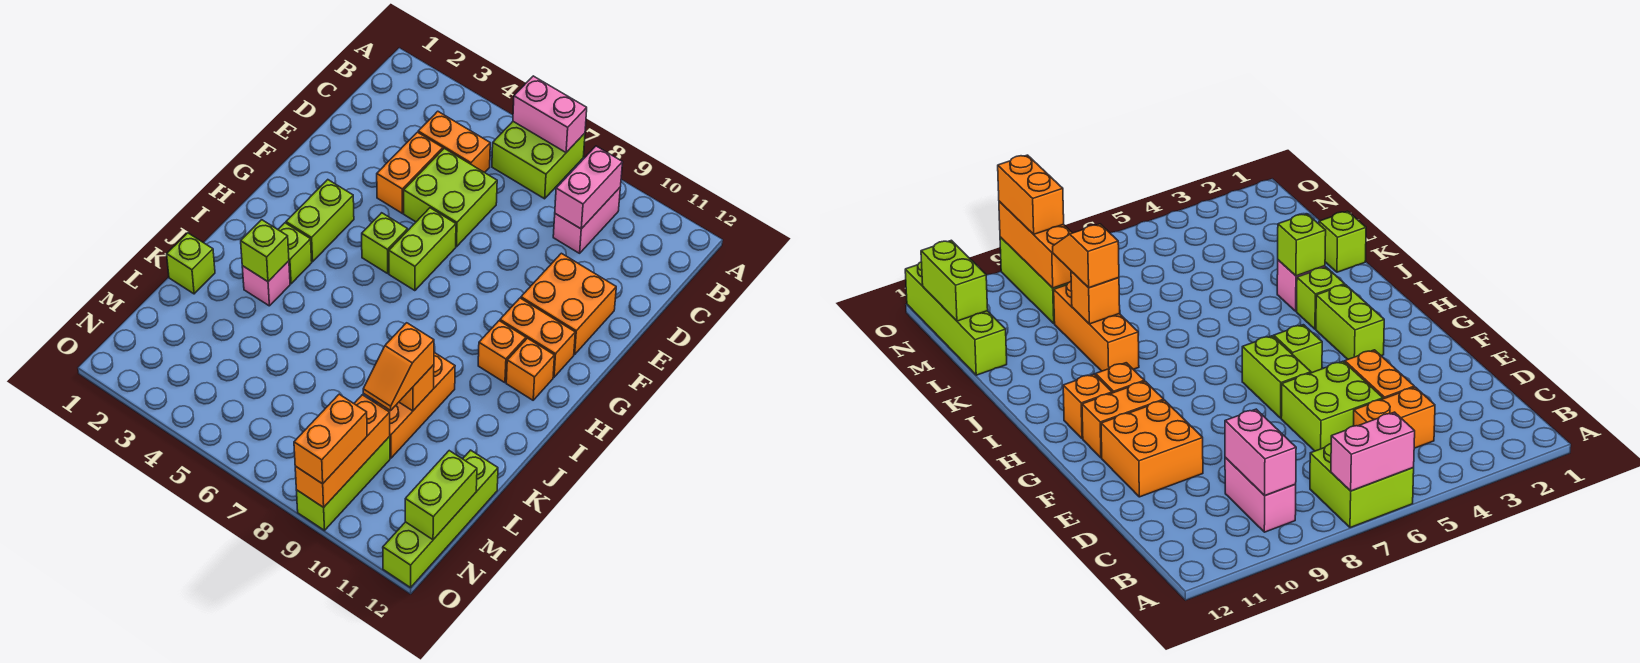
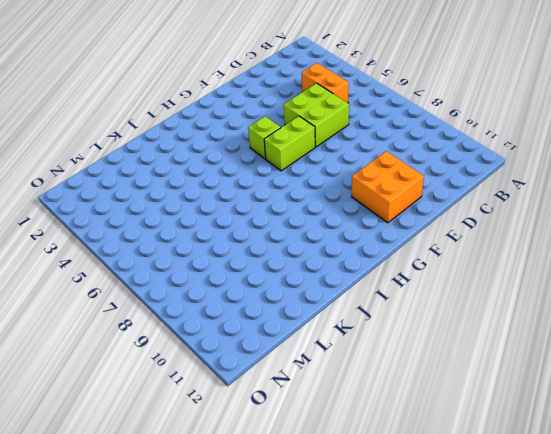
none -> lime 2x2 brick [492,122,585,199]
none -> pink 1x2 brick [553,188,620,253]
none -> orange 1x2 brick [377,132,443,214]

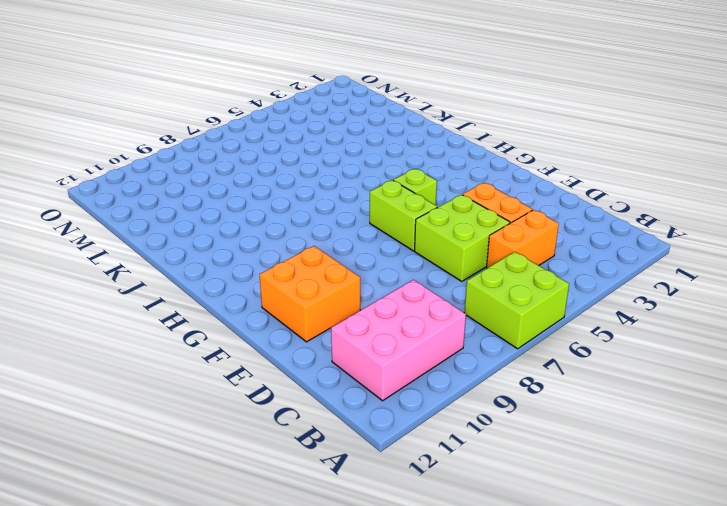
pink 2x3 brick [331,280,466,401] -> pink 1x2 brick [553,188,620,253]
none -> lime 1x2 brick [286,180,354,262]
none -> orange 1x2 brick [500,298,575,377]
none -> orange 1x1 brick [478,321,526,383]

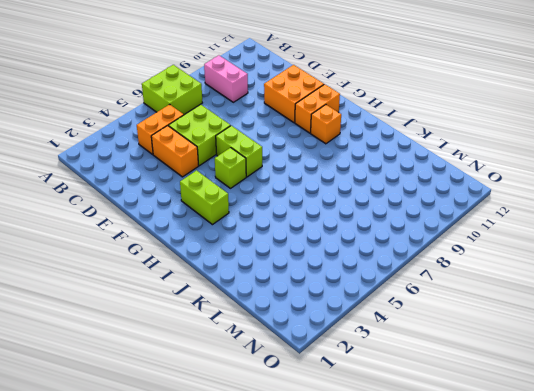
none -> orange 1x1 brick [506,338,555,400]
none -> lime 1x1 brick [278,223,312,284]
none -> pink 1x1 brick [242,261,290,306]

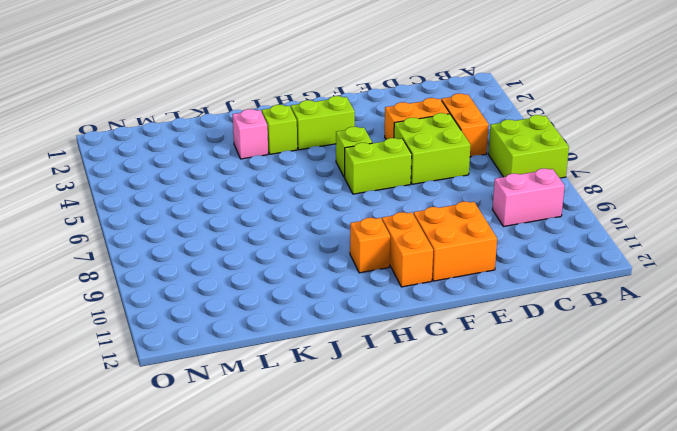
none -> orange 1x1 brick [506,338,555,400]
none -> orange 1x3 brick [377,353,455,458]
none -> lime 1x1 brick [167,233,215,294]

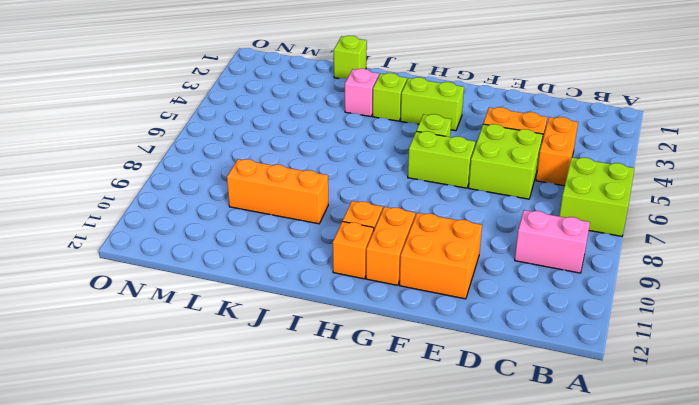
none -> lime 1x4 brick [383,450,498,588]
none -> lime 1x3 brick [296,436,390,530]
none -> pink 1x2 brick [513,76,587,152]

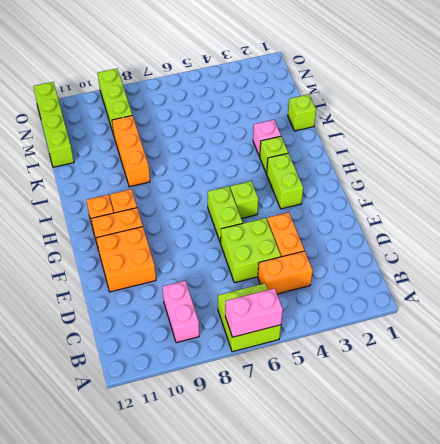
none -> pink 1x2 brick [555,146,623,229]
none -> lime 1x1 brick [241,220,289,282]
none -> orange 1x1 brick [399,365,434,411]

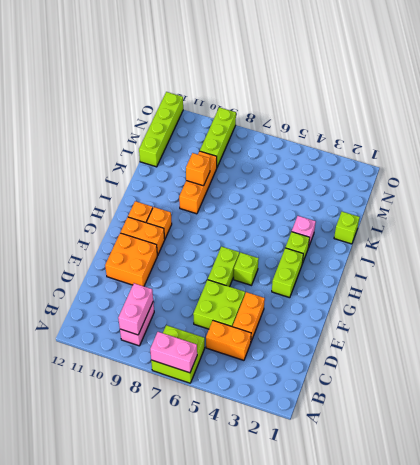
none -> lime 1x1 brick [241,220,289,282]
none -> orange 1x3 brick [295,395,390,507]
none -> lime 1x2 brick [405,451,477,540]

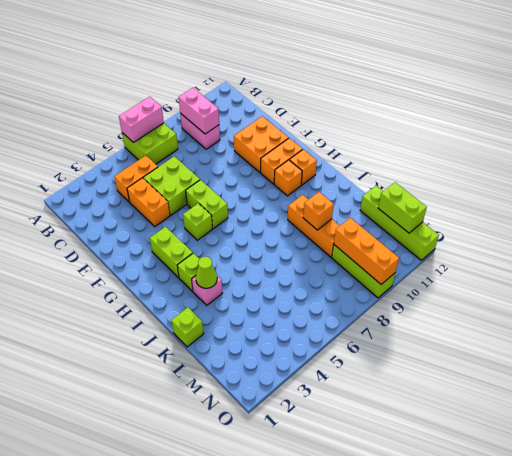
lime 1x1 cone [196,257,217,288] -> lime 1x1 brick [241,220,289,282]
none -> orange 1x2 slope [363,323,434,410]
none -> orange 1x2 brick [294,394,367,484]

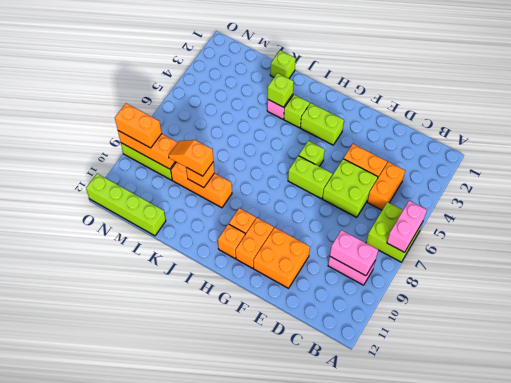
none -> lime 1x2 brick [405,451,477,540]

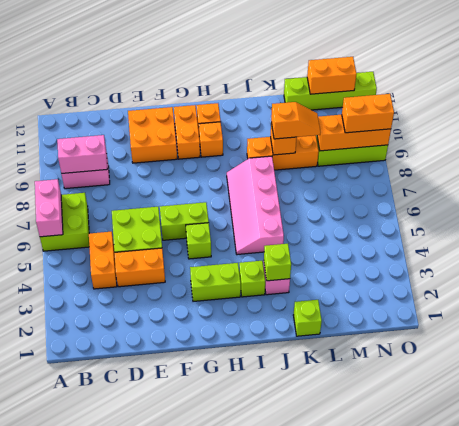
pink 2x4 slope [227,156,284,255] -> none
orange 1x2 brick [307,57,356,94] -> lime 1x2 brick [405,451,477,540]

